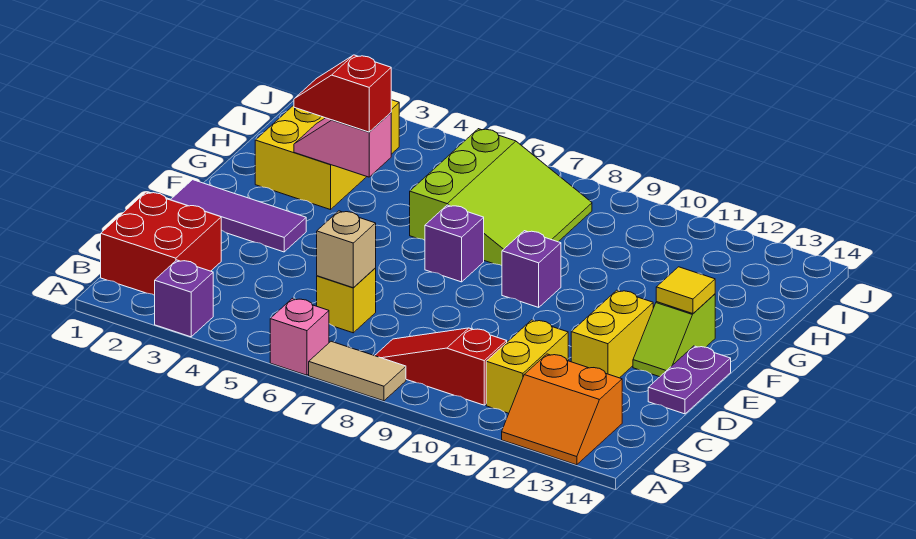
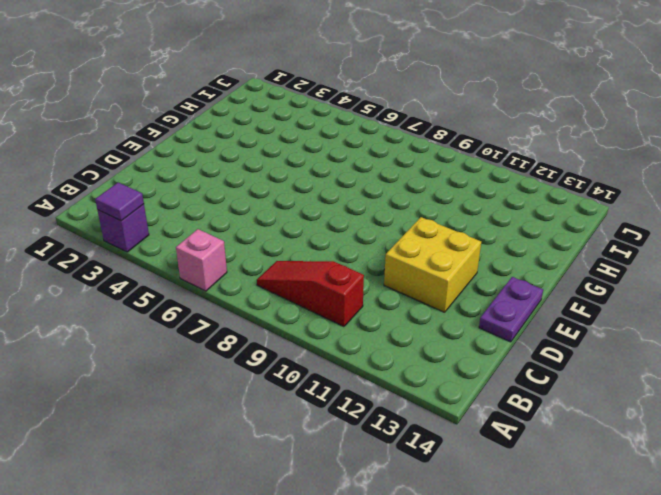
purple 1x1 tile [95,183,144,221] -> none
yellow 2x2 brick [384,217,481,312] -> yellow 1x2 brick [571,290,653,378]
none -> tan 1x2 tile [309,341,406,401]
none -> orange 2x2 slope [502,354,622,465]
none -> red 2x2 brick [101,192,221,295]

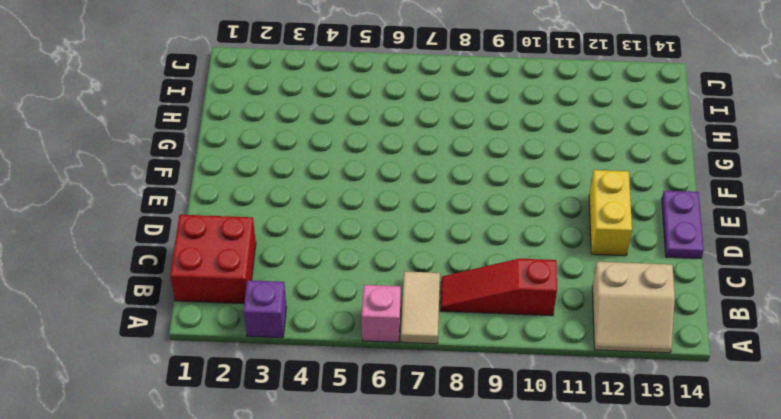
tan 1x2 tile [401,271,440,344] -> tan 1x2 tile turned to [309,341,406,401]
tan 2x2 slope [592,262,675,353] -> orange 2x2 slope [502,354,622,465]
none -> yellow 1x2 brick [486,320,568,413]
none -> yellow 1x1 brick [317,268,376,333]
none -> purple 1x3 tile [171,180,306,252]

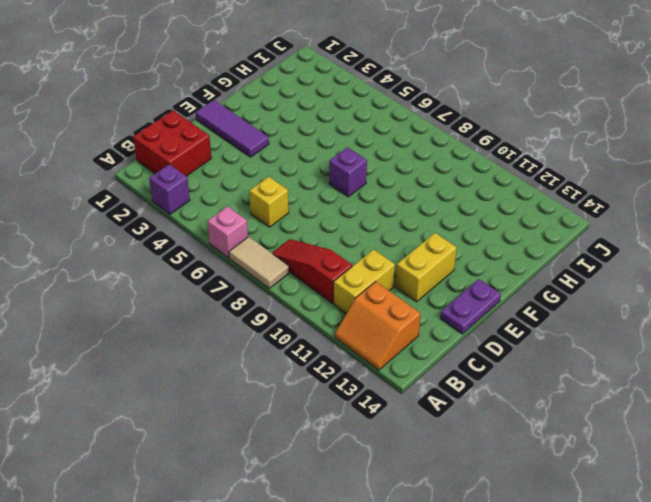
none -> lime 1x2 slope [633,294,715,377]
none -> purple 1x1 brick [502,231,561,307]
none -> yellow 2x3 brick [255,100,399,210]

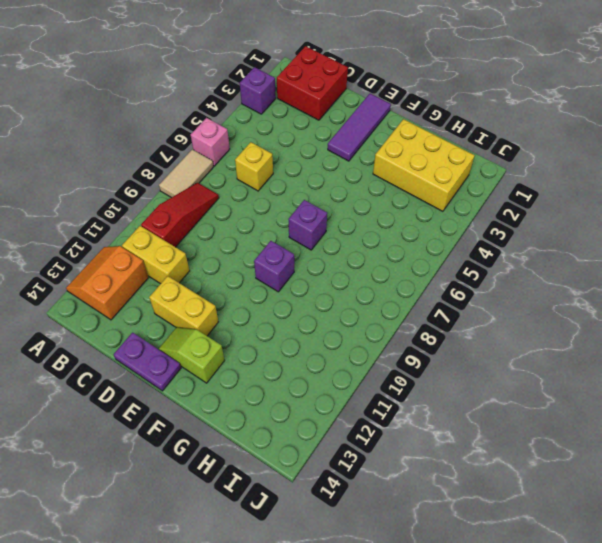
none -> lime 3x3 slope [410,129,592,266]
none -> tan 1x1 brick [317,211,376,288]
none -> yellow 1x1 tile [656,267,715,314]

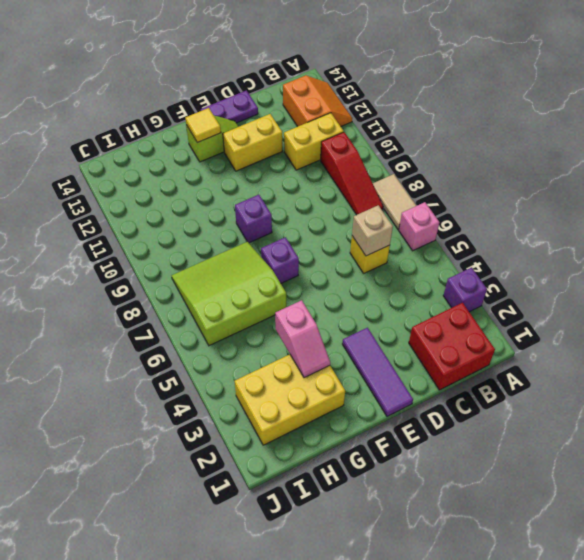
none -> red 1x2 slope [294,55,391,132]

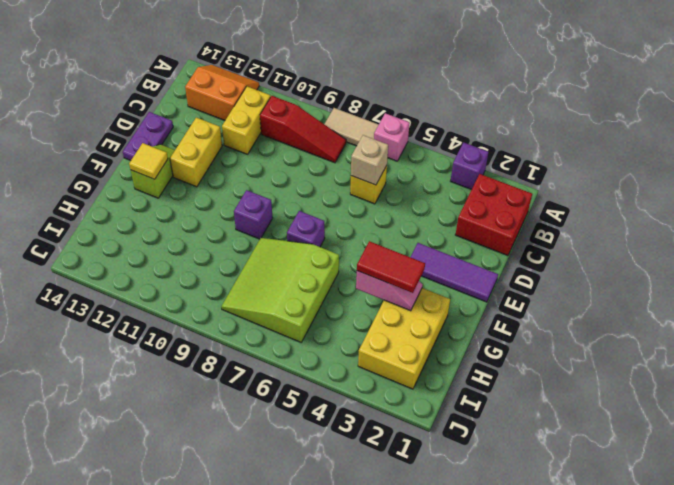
red 1x2 tile [357,241,425,293] -> red 1x2 slope [294,55,391,132]

